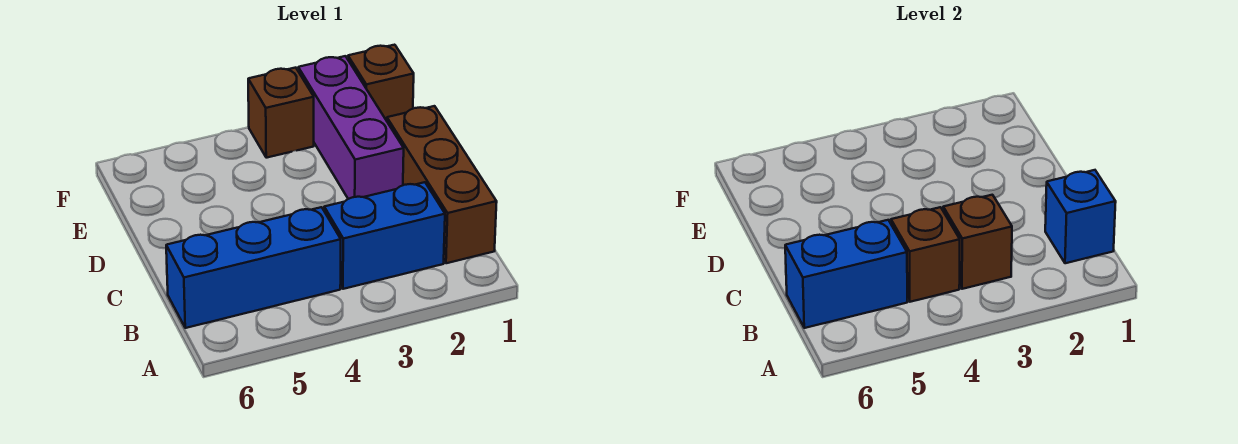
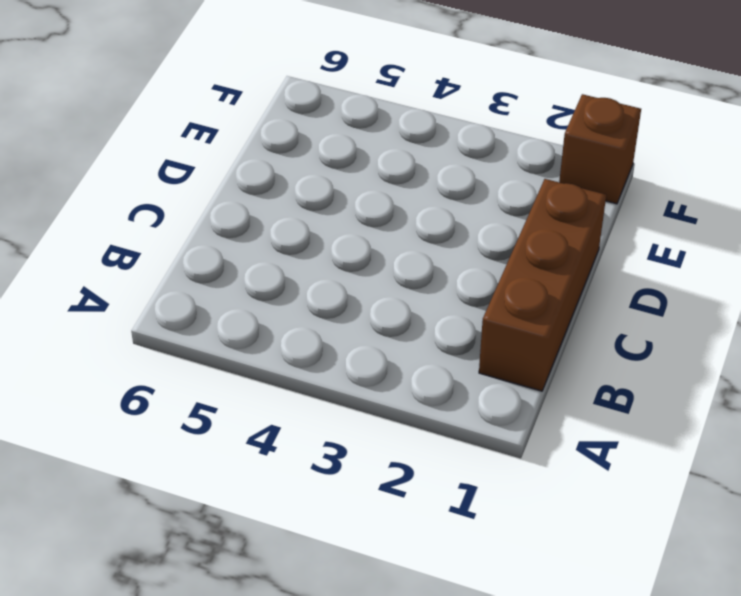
none -> blue 1x2 brick [324,182,445,289]
none -> blue 1x3 brick [166,207,341,328]

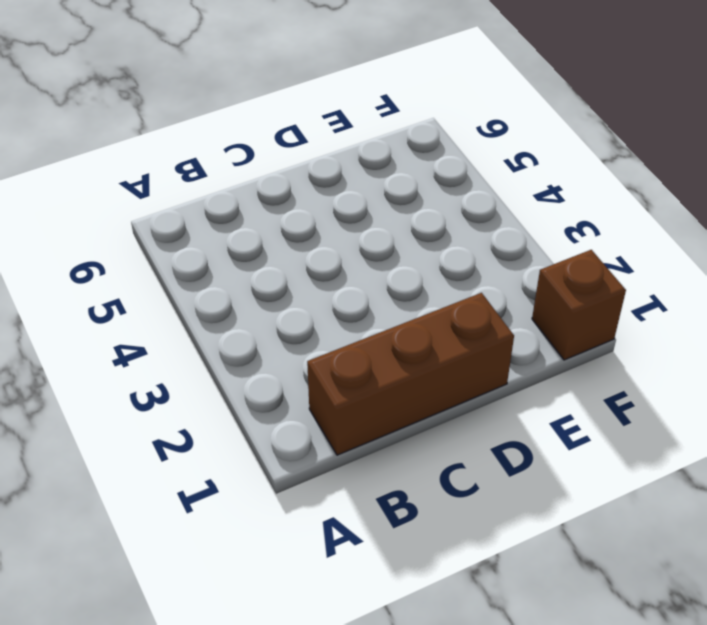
none -> blue 1x2 brick [324,182,445,289]
none -> blue 1x3 brick [166,207,341,328]

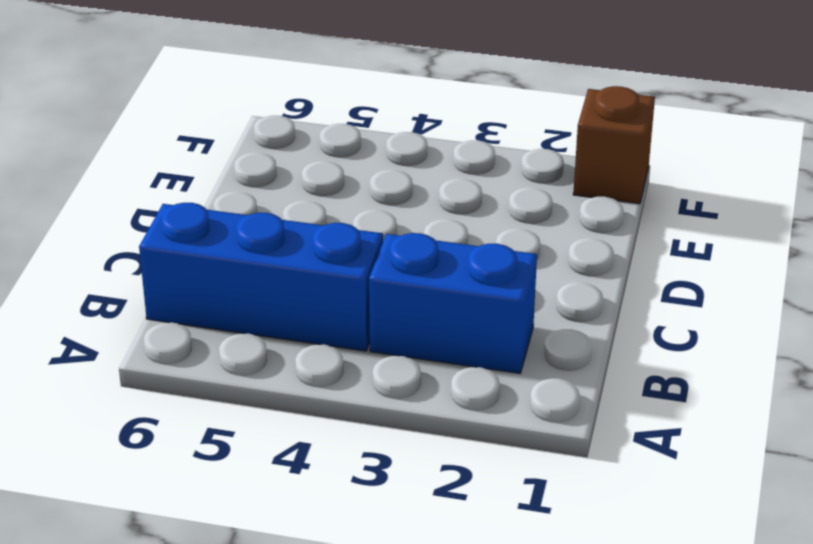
none -> brown 1x3 brick [387,106,497,263]
none -> purple 1x3 brick [298,56,404,199]

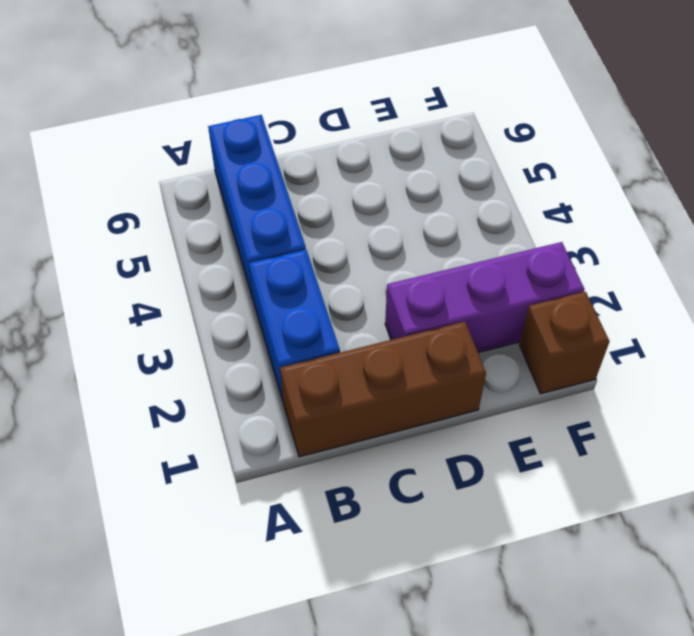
none -> brown 1x1 brick [248,68,314,158]
none -> blue 1x1 brick [1045,170,1116,263]

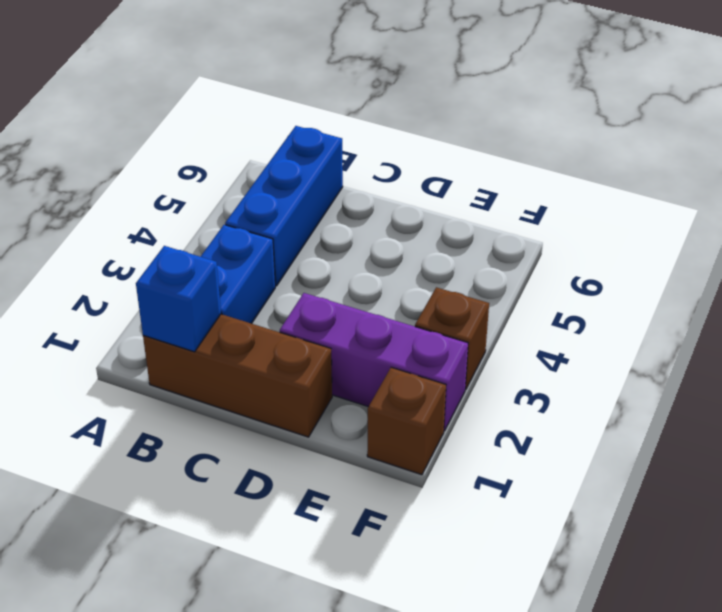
none -> brown 1x1 brick [943,195,1012,289]
none -> brown 1x1 brick [891,207,960,302]

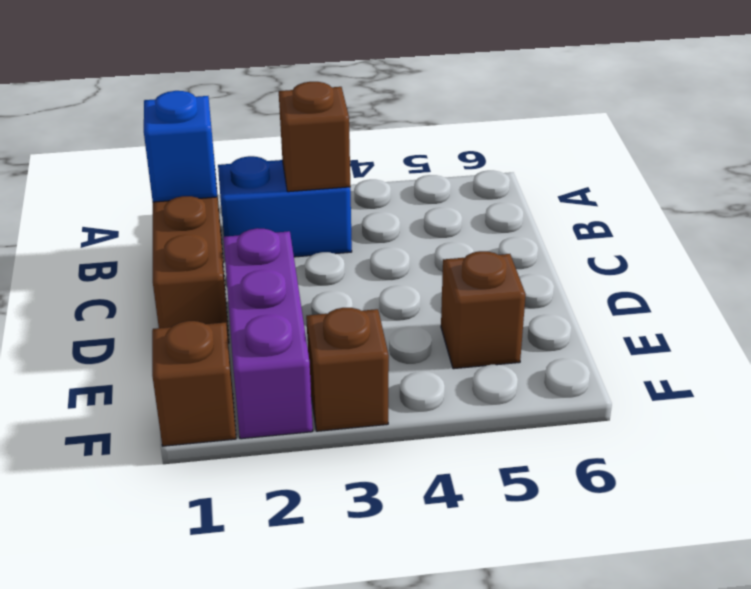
brown 1x1 brick [441,251,526,369] -> brown 1x1 brick moved to [891,207,960,302]
none -> blue 1x3 brick [166,207,341,328]
none -> blue 1x2 brick [785,220,907,328]

